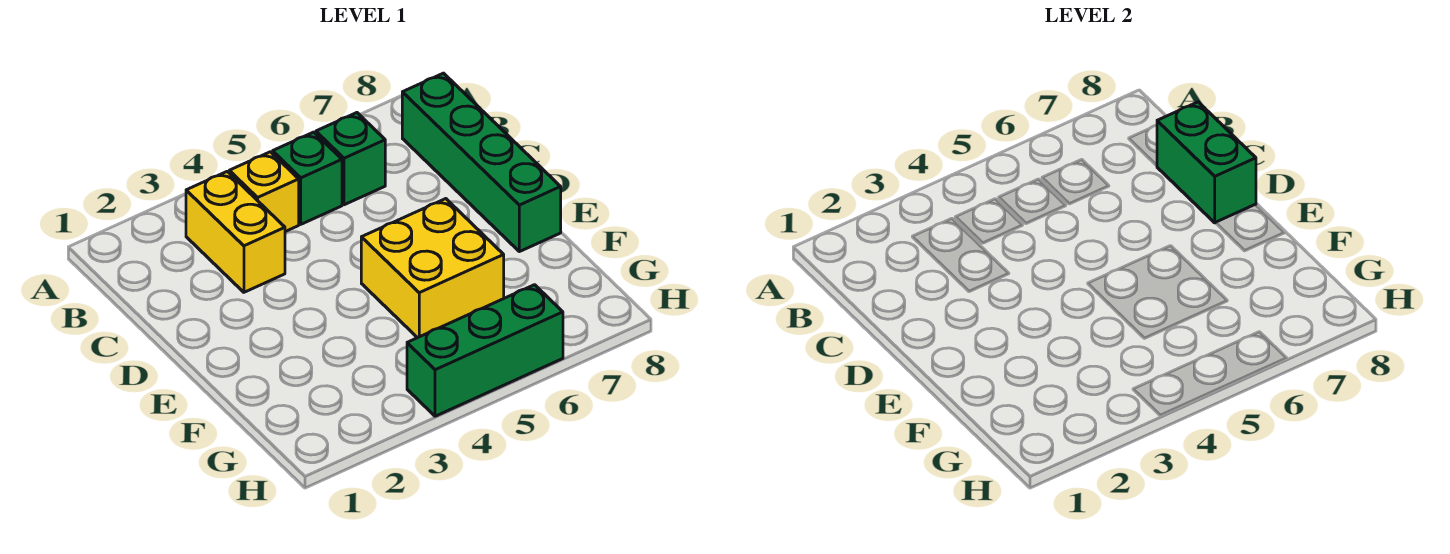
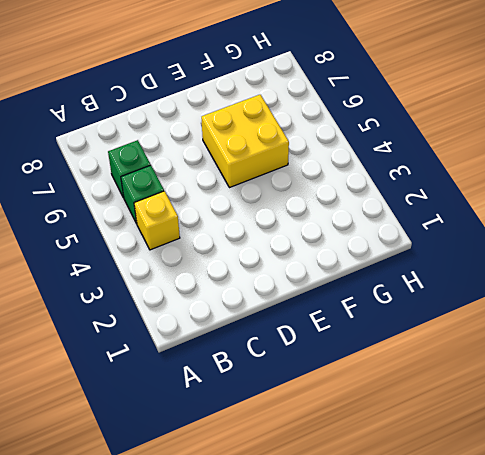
none -> yellow 1x2 brick [186,172,285,292]
none -> green 1x4 brick [402,73,561,252]

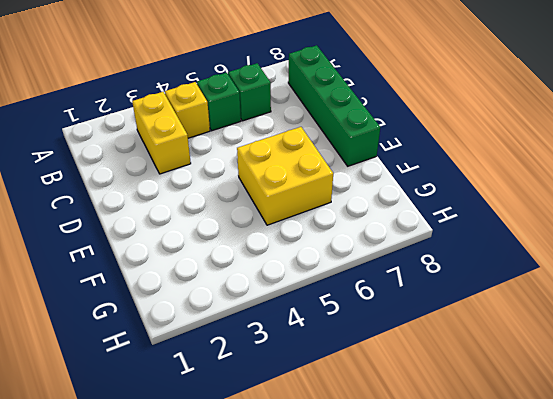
none -> green 1x3 brick [407,285,563,416]
none -> green 1x2 brick [1157,102,1256,223]

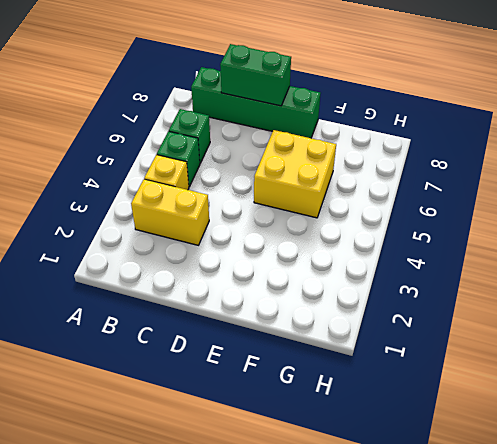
none -> green 1x3 brick [407,285,563,416]

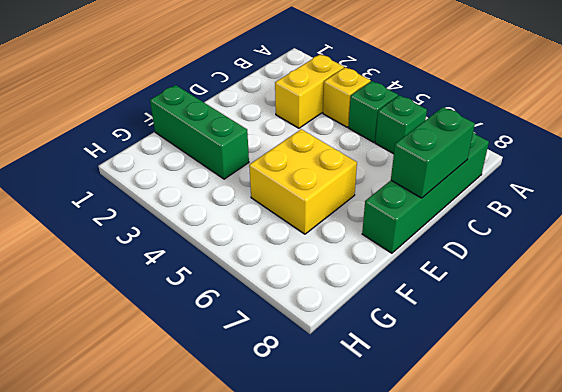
green 1x3 brick [150,85,249,179] -> green 1x3 brick moved to [407,285,563,416]

